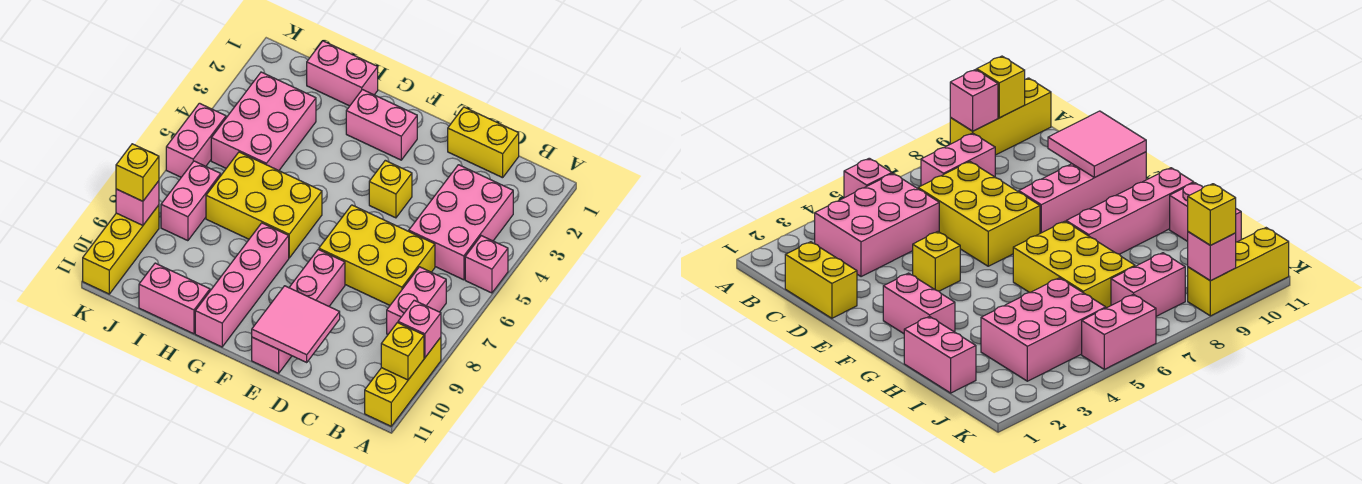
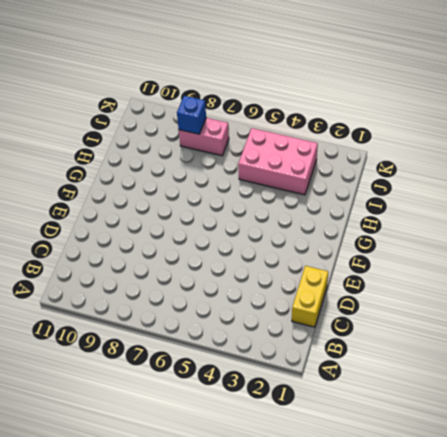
blue 1x1 brick [177,96,206,134] -> none
none -> pink 1x1 brick [465,236,508,293]
none -> yellow 1x3 brick [365,337,441,426]
none -> pink 2x3 brick [409,165,513,280]

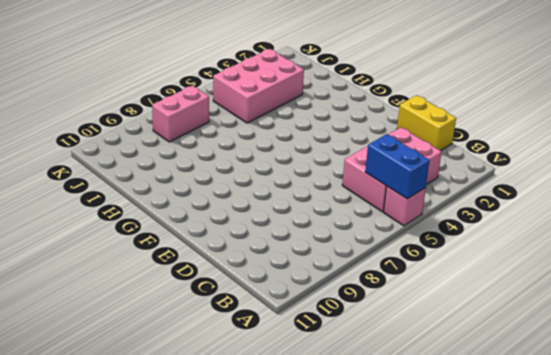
blue 1x2 brick [365,134,430,199] -> none
none -> yellow 1x3 brick [365,337,441,426]
none -> pink 1x2 brick [387,267,446,334]
none -> yellow 2x3 brick [319,205,435,305]

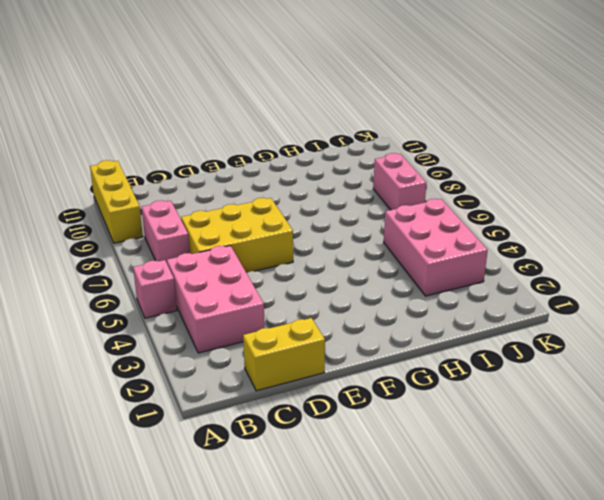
none -> yellow 1x1 brick [369,160,412,218]
none -> pink 1x4 brick [252,249,345,373]
none -> pink 1x2 brick [346,90,417,160]

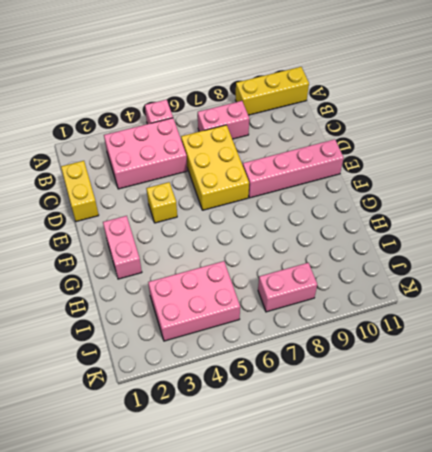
none -> yellow 2x3 brick [206,152,322,258]
none -> pink 1x4 brick [195,223,289,347]
none -> pink 1x2 brick [307,41,378,106]

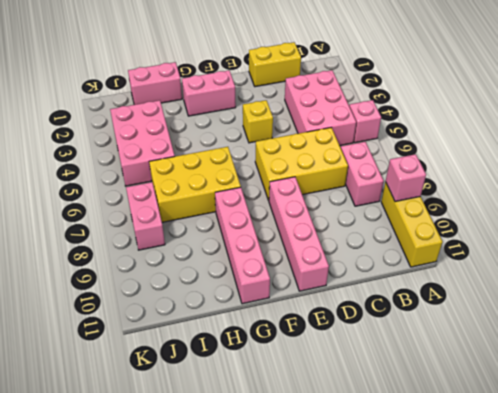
none -> pink 1x2 brick [139,263,210,334]
none -> pink 1x2 brick [166,103,226,177]
none -> yellow 1x3 brick [83,205,159,294]

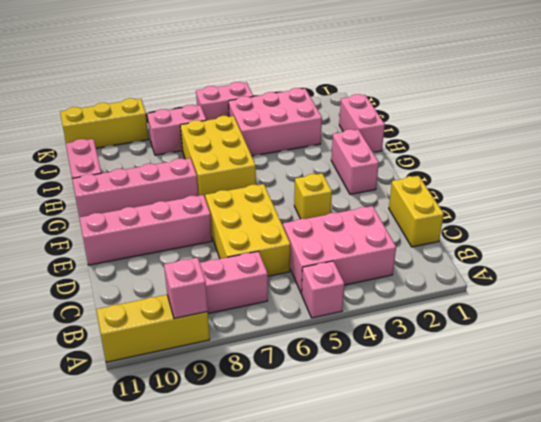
none -> yellow 1x1 brick [381,323,424,380]
none -> pink 2x2 tile [252,286,340,362]
none -> pink 1x1 brick [116,181,159,225]

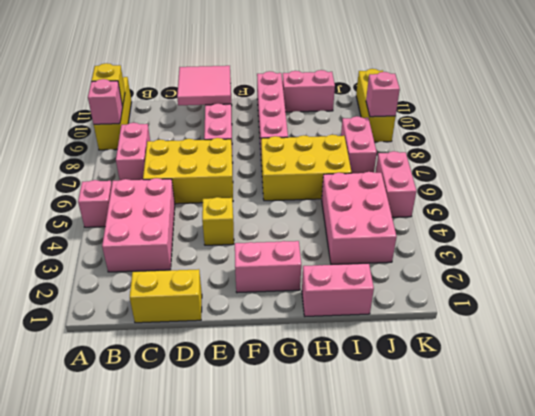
none -> yellow 1x1 brick [116,144,159,201]

